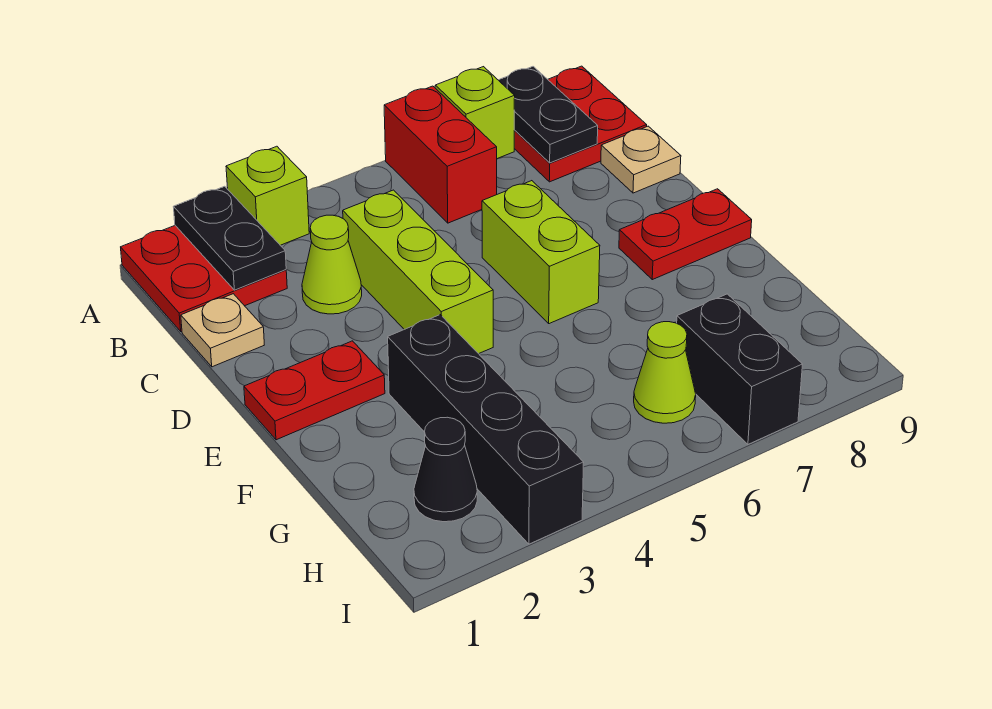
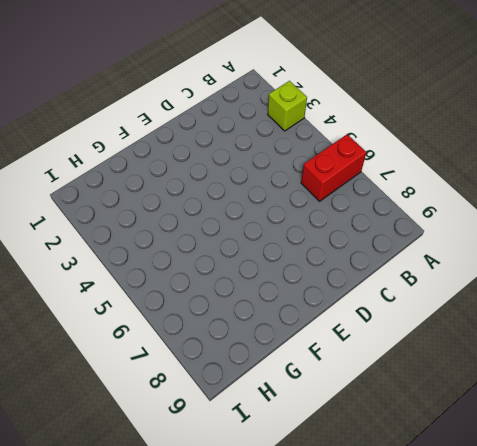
none -> red 2x2 plate [121,226,287,331]
none -> lime 1x1 brick [435,67,515,159]
none -> red 2x2 plate [514,66,647,182]

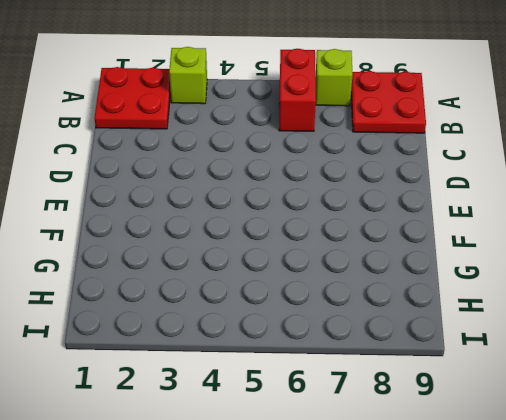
none -> tan 1x1 plate [181,294,264,367]
none -> lime 1x1 cone [302,215,362,314]
none -> lime 1x3 brick [343,190,493,354]

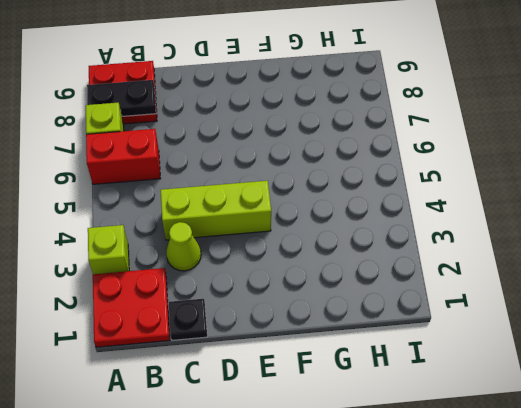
black 1x1 plate [169,299,207,340] -> tan 1x1 plate [181,294,264,367]
none -> tan 1x1 plate [601,126,681,193]
none -> lime 1x2 brick [482,181,600,324]
none -> red 1x2 plate [244,341,385,440]

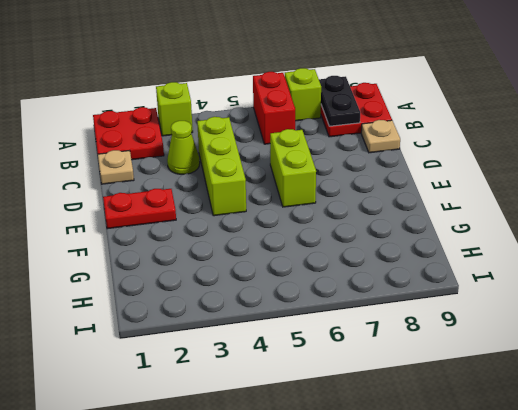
none -> red 1x2 plate [619,189,752,280]
none -> black 1x4 brick [388,315,584,544]
none -> black 1x1 cone [414,417,477,522]

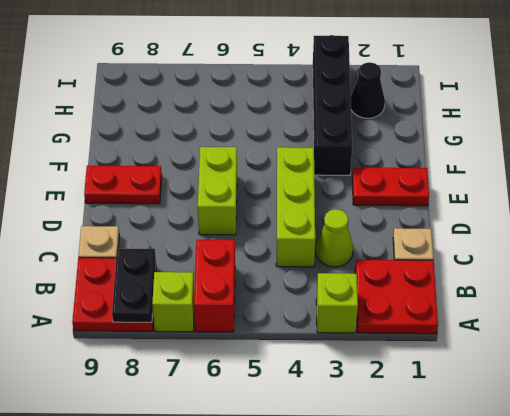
none -> lime 1x1 cone [634,322,696,423]
none -> black 1x2 brick [677,294,803,444]
none -> black 1x2 plate [174,186,286,290]

